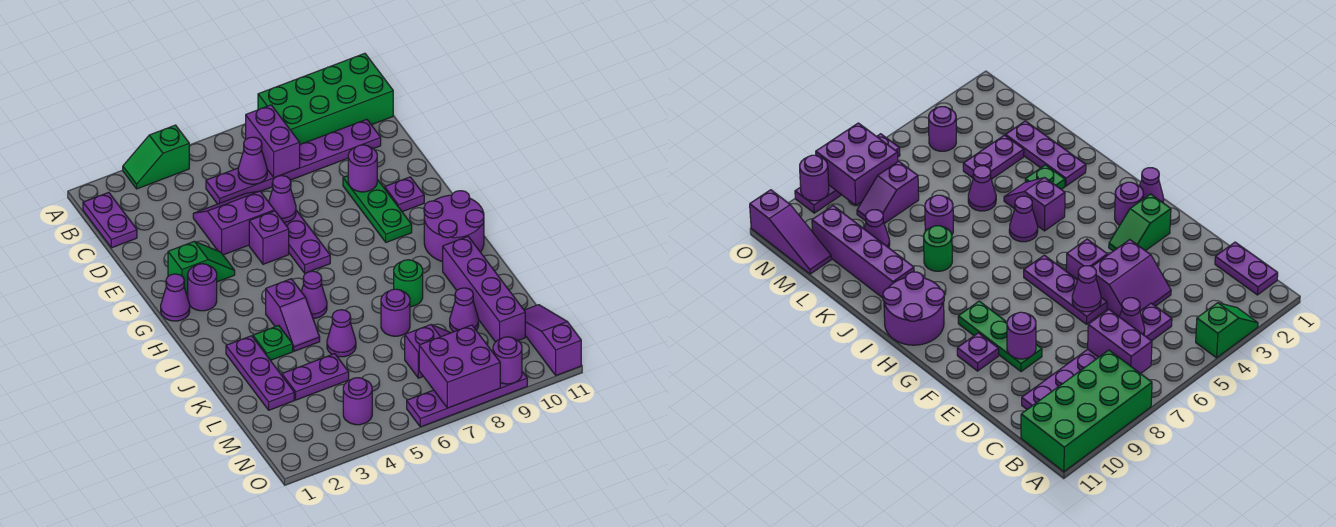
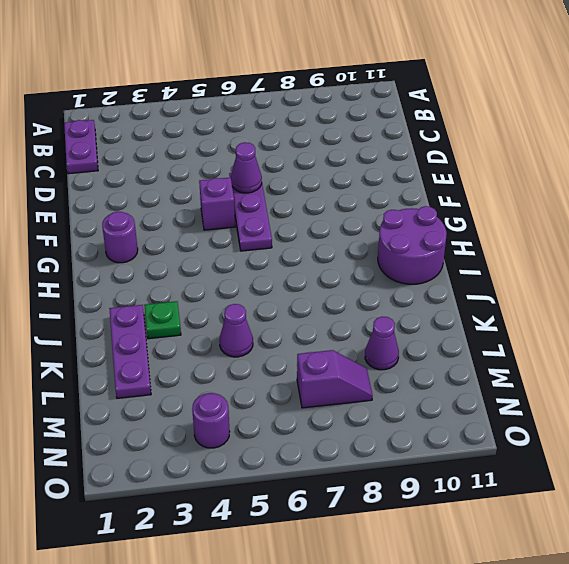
none -> green 1x2 slope [123,125,189,189]
none -> green 2x4 brick [258,53,393,145]
none -> purple 1x6 plate [206,119,381,204]
none -> purple 2x2 slope [193,191,274,255]

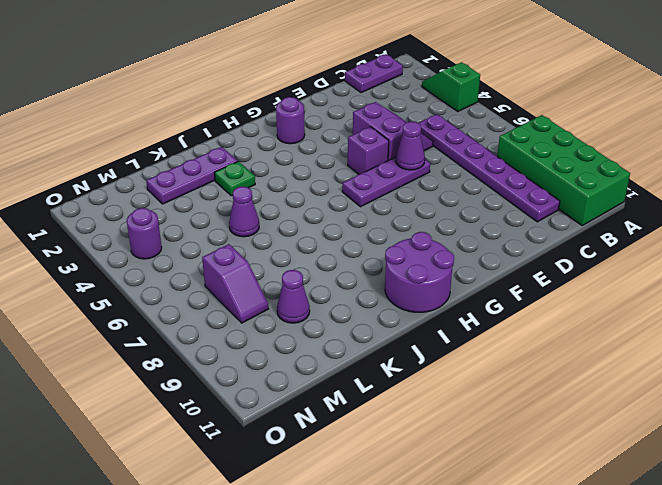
none -> green 1x3 plate [343,176,412,242]
none -> green 1x2 slope [168,241,235,294]
none -> purple 1x1 plate [385,177,424,212]
none -> purple 1x1 cone [161,274,190,321]

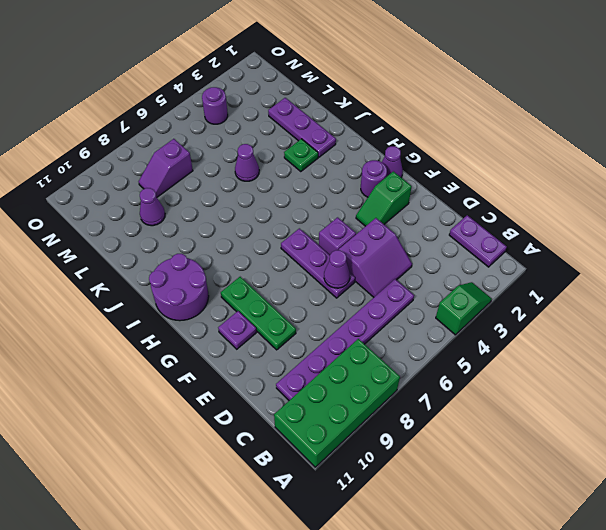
none -> purple 1x2 slope [266,279,320,351]
none -> purple 1x1 cone [301,271,327,318]
none -> green 1x1 round brick [394,260,423,307]
none -> purple 1x4 brick [443,237,525,342]

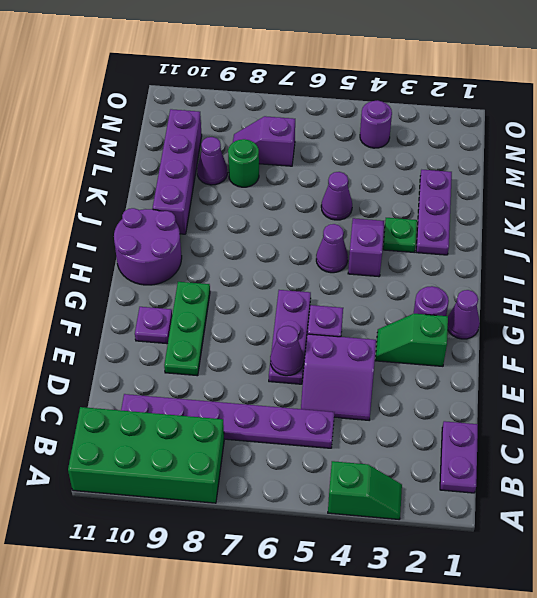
green 1x1 round brick [228,139,259,187] -> green 1x1 round brick moved to [394,260,423,307]
none -> purple 1x1 round brick [381,289,410,336]
none -> purple 1x2 plate [282,354,349,400]
none -> purple 1x3 slope [524,305,581,375]
none -> purple 1x4 plate [407,372,527,427]

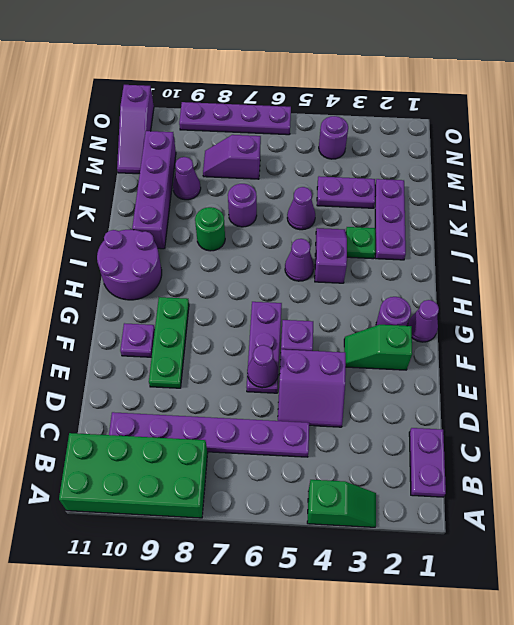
none -> purple 1x2 brick [246,105,300,178]
none -> purple 1x1 cone [238,137,267,184]
none -> purple 1x1 round brick [348,145,377,192]
none -> purple 2x2 brick [419,325,500,408]

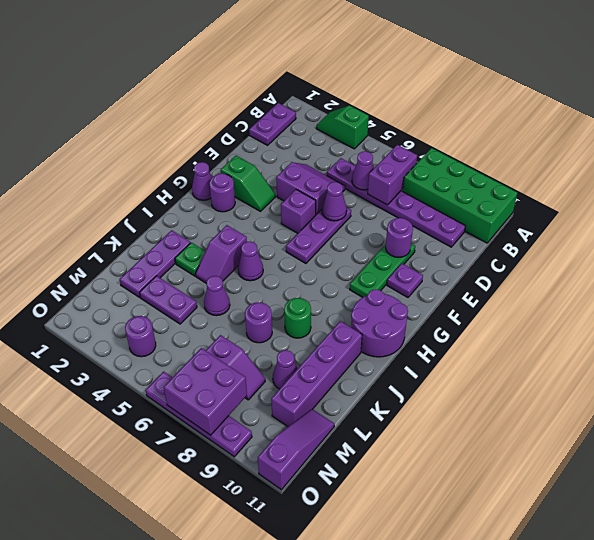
none -> purple 1x1 round brick [493,337,522,384]

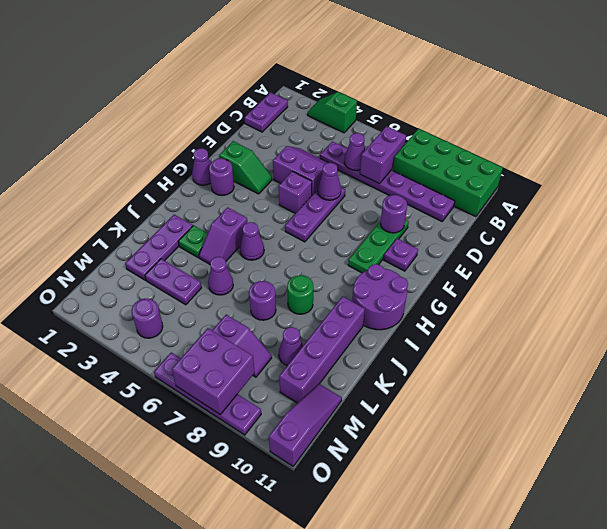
none -> purple 1x1 round brick [493,337,522,384]

